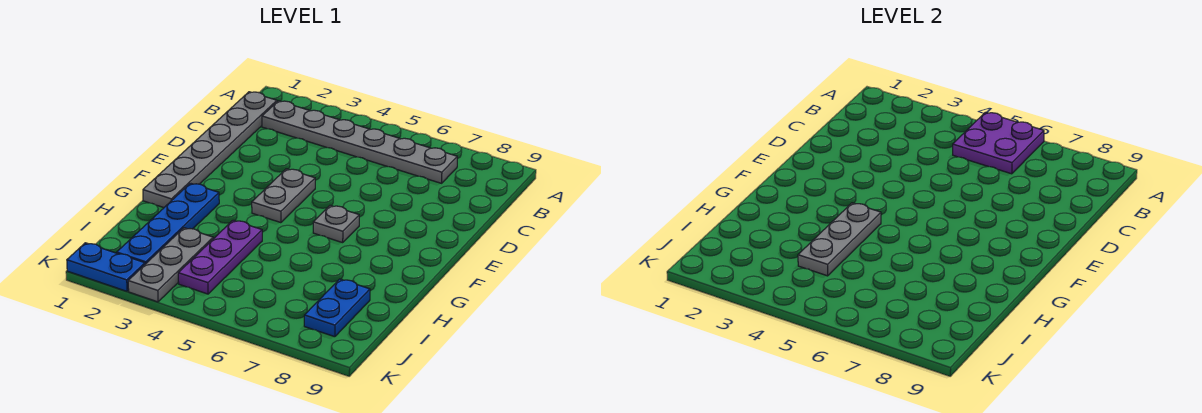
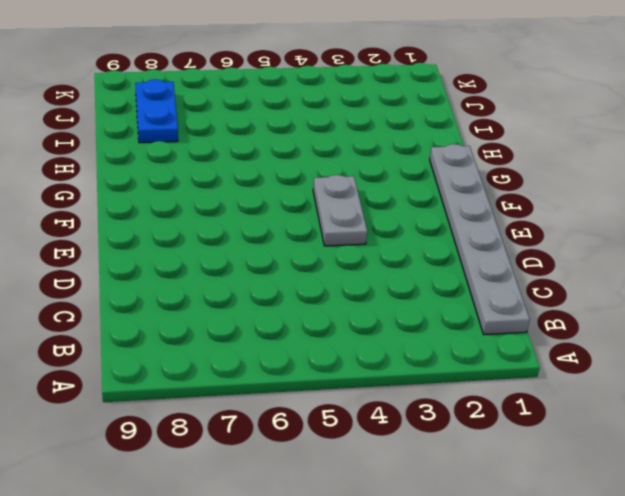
none -> grey 1x6 plate [262,101,457,183]
none -> grey 1x1 plate [313,205,359,243]

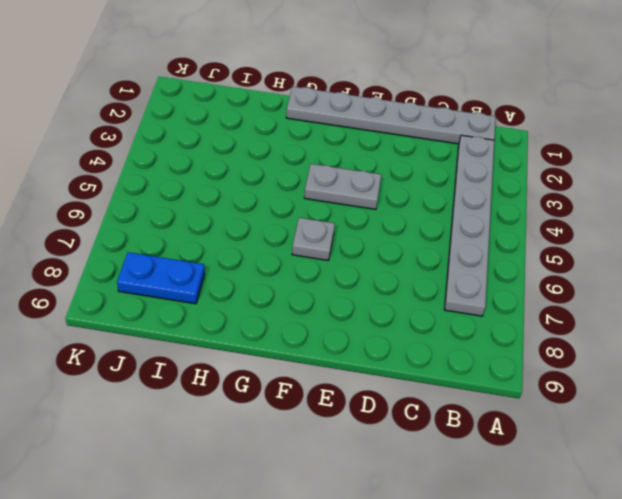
none -> blue 1x4 plate [117,183,219,264]
none -> purple 1x3 plate [178,220,262,294]

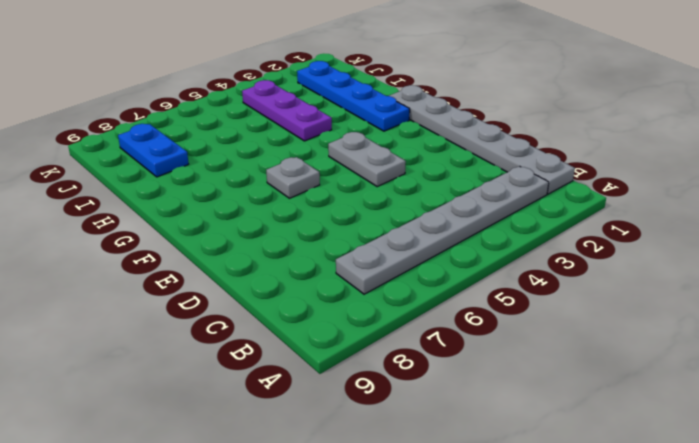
none -> grey 1x3 plate [128,228,213,302]
none -> blue 1x2 plate [67,243,145,291]

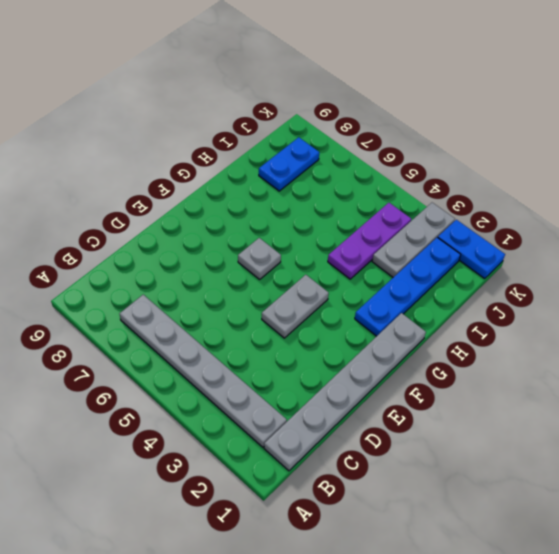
none -> purple 2x2 plate [953,112,1044,174]
none -> grey 1x3 plate [798,203,881,276]

